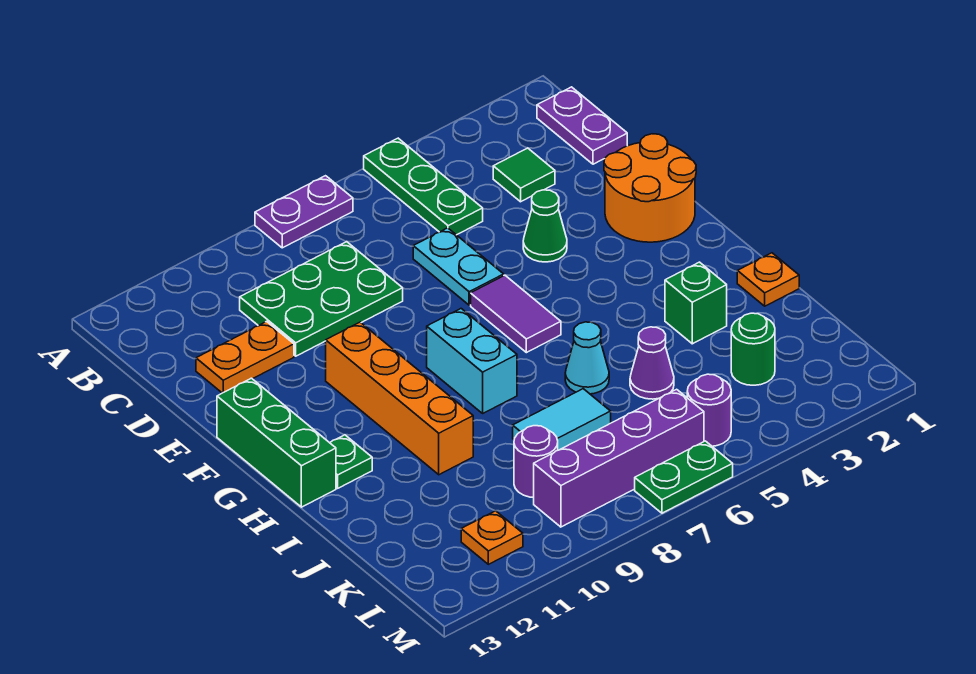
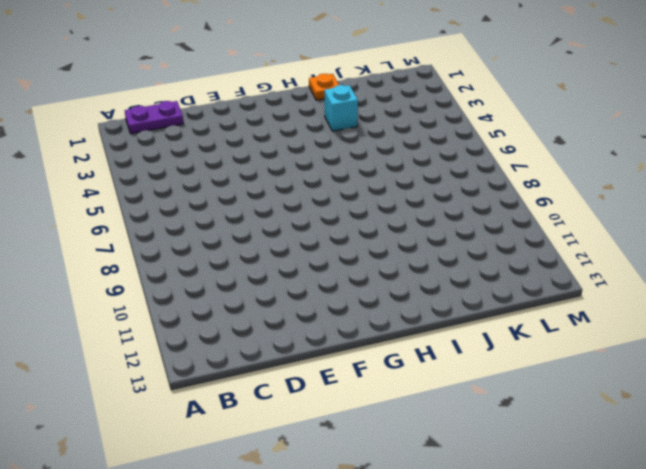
cyan 1x1 brick [325,85,358,131] -> green 1x1 brick [665,262,727,344]
none -> green 1x3 plate [364,138,483,235]
none -> purple 1x2 plate [255,176,353,248]
none -> green 1x1 tile [493,148,555,202]

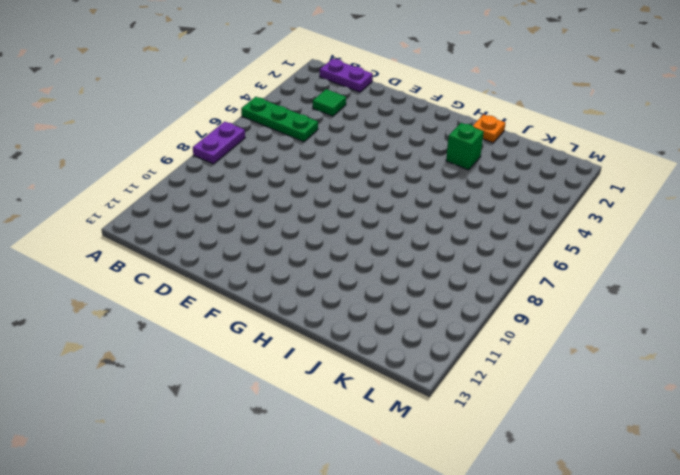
none -> green 2x3 plate [240,242,403,356]
none -> cyan 1x2 plate [413,228,504,305]
none -> orange 1x2 plate [196,321,294,393]

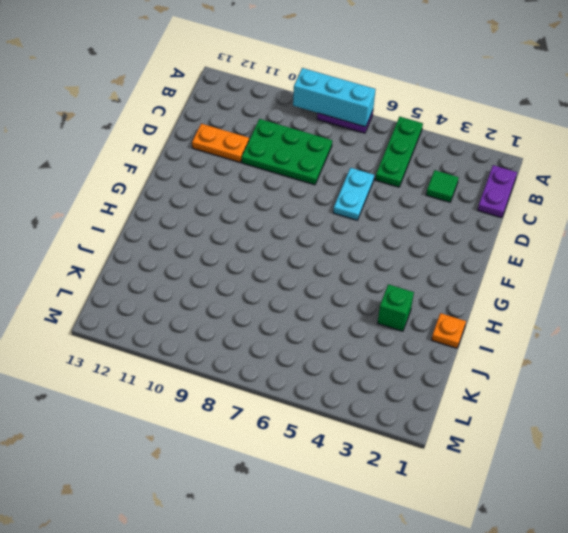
cyan 1x3 brick [293,68,376,127] -> none
none -> orange 2x2 round brick [604,134,696,242]
none -> green 1x1 cone [523,190,567,262]
none -> purple 1x2 tile [471,275,561,353]

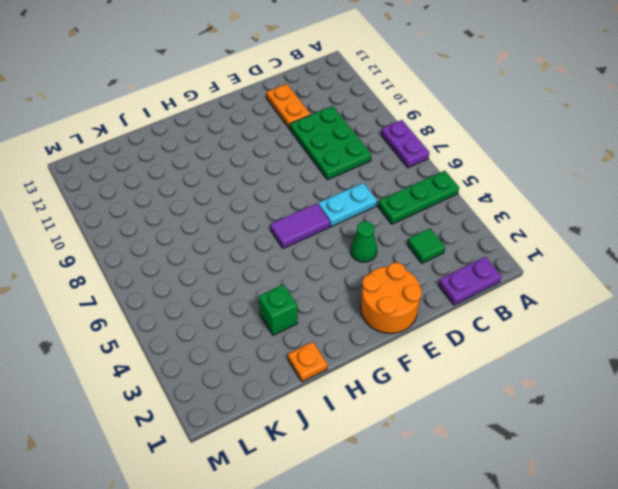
none -> orange 1x4 brick [326,322,473,475]
none -> green 1x3 brick [217,378,336,507]
none -> cyan 1x2 brick [427,309,517,413]

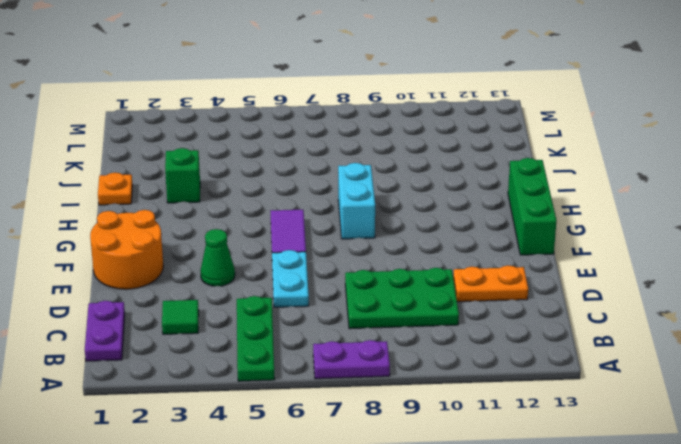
none -> orange 1x4 brick [326,322,473,475]
none -> green 1x1 plate [330,435,372,488]
none -> cyan 1x1 cone [565,322,609,394]

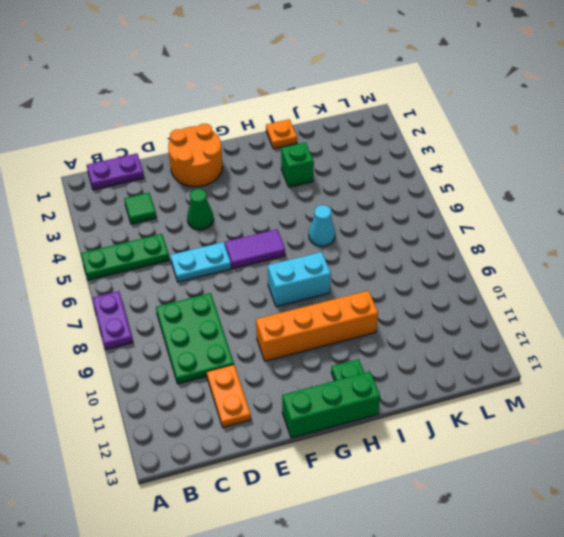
none -> purple 1x1 cone [630,327,674,399]
none -> cyan 1x2 tile [513,389,611,450]
none -> green 1x1 round brick [731,313,775,385]

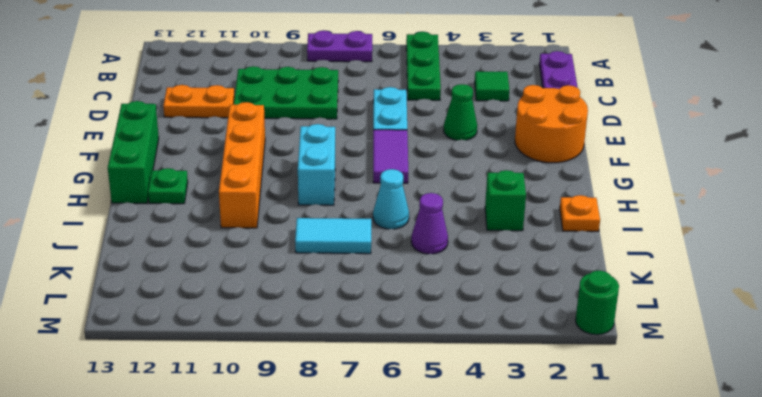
green 1x1 round brick [576,270,619,335] -> green 1x1 round brick moved to [731,313,775,385]
none -> purple 1x1 round brick [514,426,558,497]
none -> purple 1x1 round brick [687,374,731,446]
none -> purple 1x4 brick [534,389,704,527]

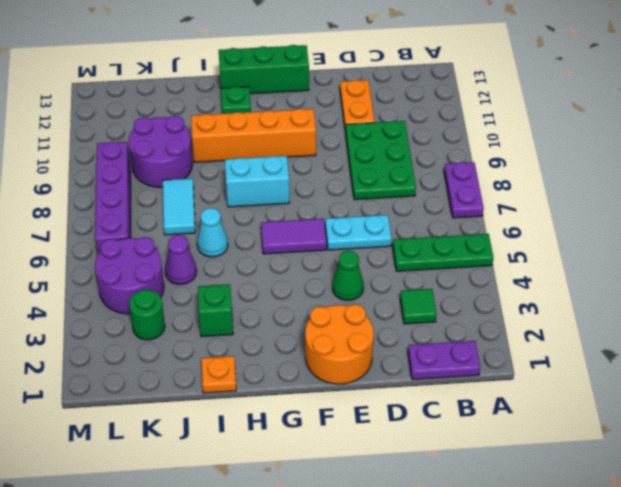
purple 2x2 round brick [129,116,193,187] -> purple 1x1 round brick [514,426,558,497]
purple 2x2 round brick [95,237,164,314] -> purple 1x1 round brick [687,374,731,446]
none -> orange 1x1 plate [461,511,523,564]
none -> green 1x2 plate [635,441,733,513]

